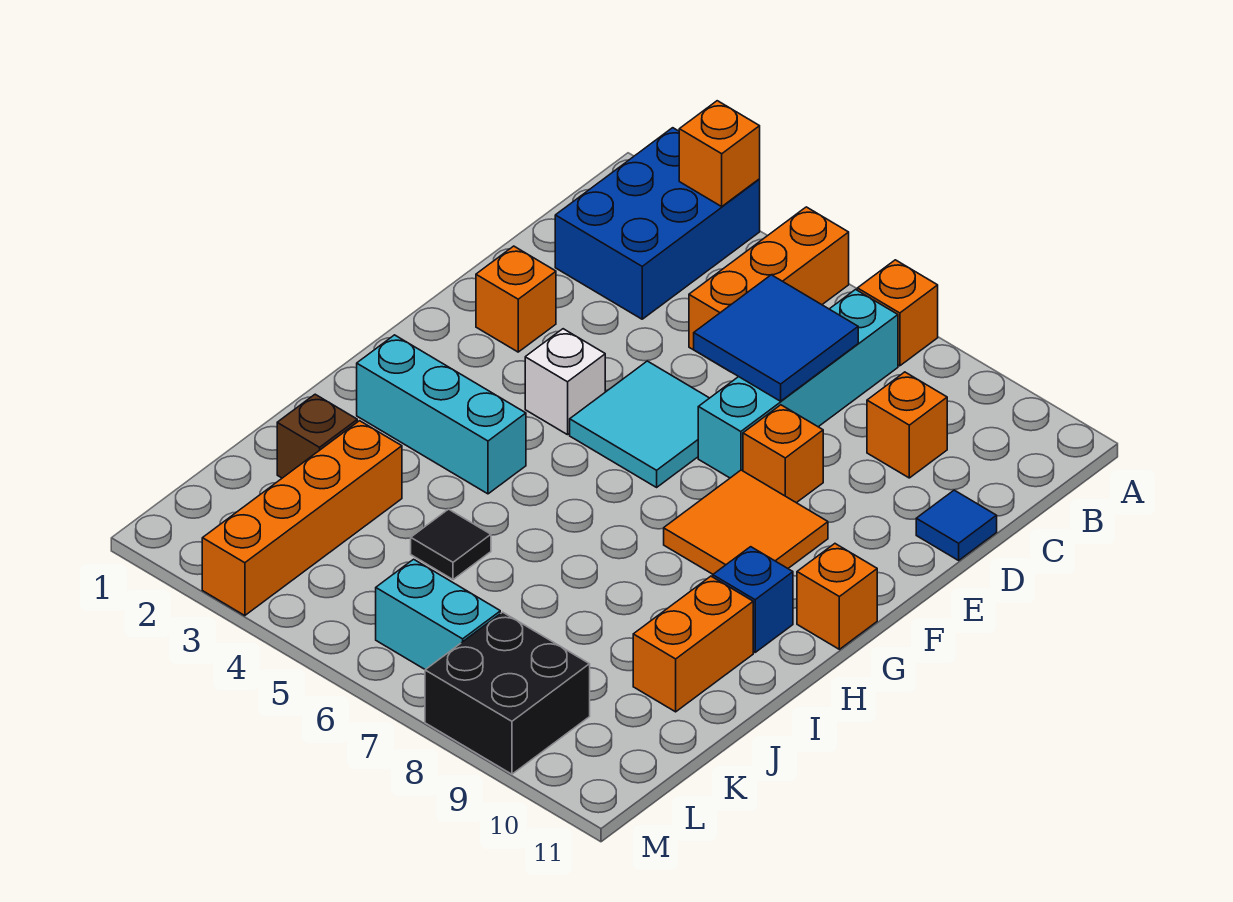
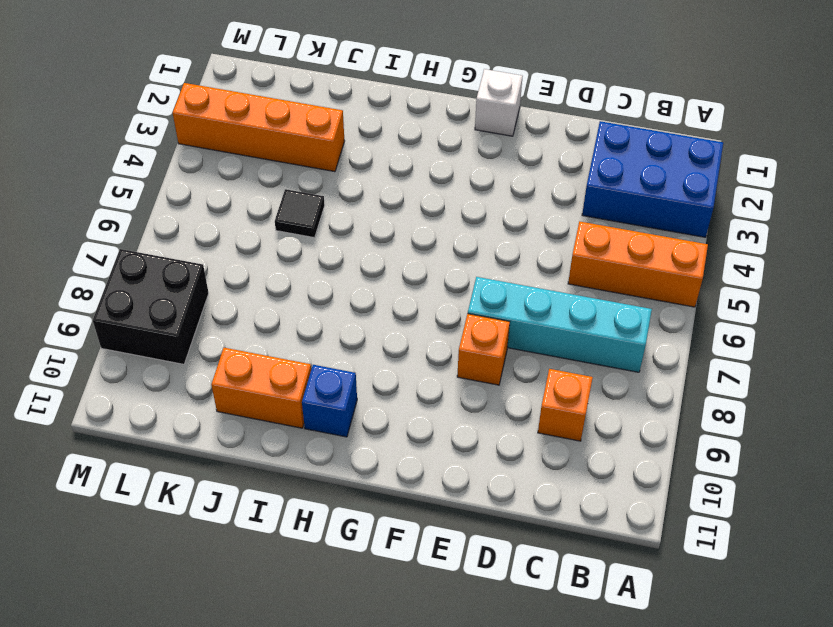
white 1x1 brick [475,69,523,136] -> white 1x1 brick moved to [525,329,605,435]
none -> orange 1x1 brick [857,260,938,366]
none -> blue 1x1 tile [916,490,997,560]
none -> orange 1x1 brick [476,246,556,352]

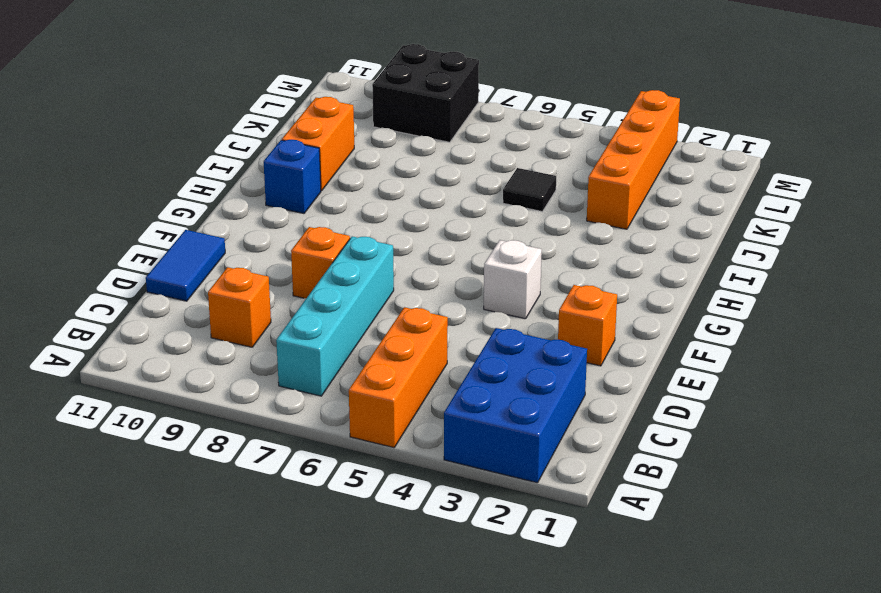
blue 1x2 tile [146,230,225,301] -> blue 1x1 tile [916,490,997,560]
none -> orange 1x1 brick [857,260,938,366]
none -> cyan 2x2 tile [570,361,709,487]
none -> orange 2x2 tile [664,470,828,574]

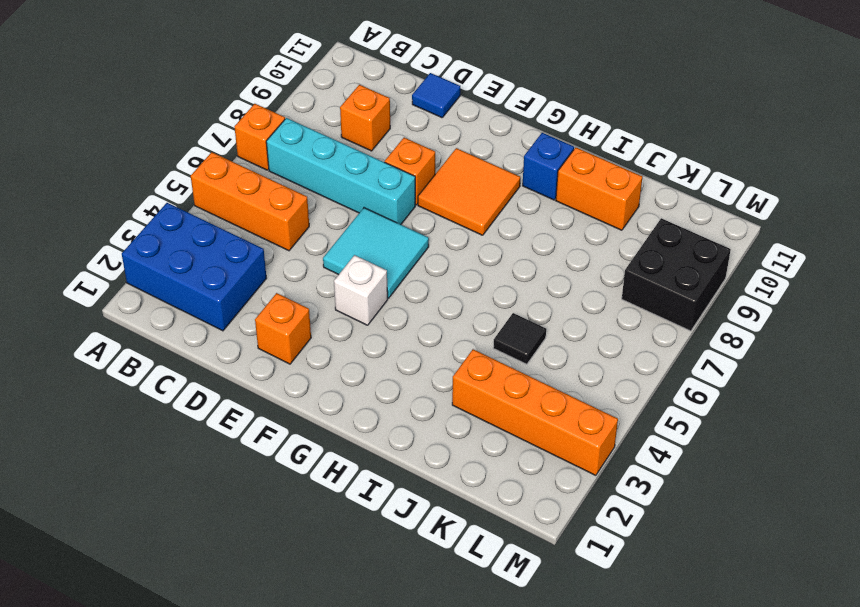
none -> orange 1x1 brick [797,544,877,649]
none -> cyan 1x3 brick [357,335,526,494]
none -> brown 1x1 brick [277,394,357,478]

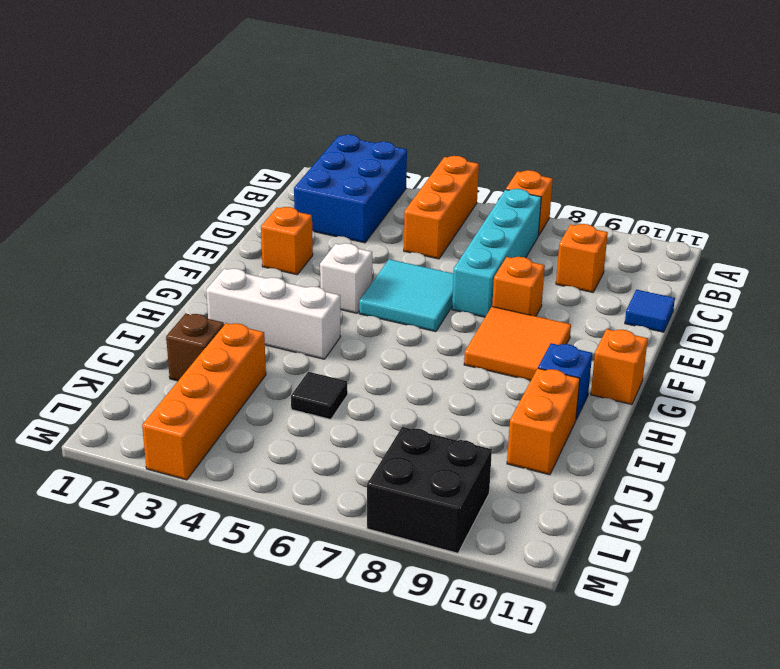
white 1x3 brick [206,269,341,359] -> cyan 1x3 brick [357,335,526,494]
none -> cyan 1x2 brick [376,559,500,670]
none -> orange 1x1 brick [679,101,760,206]
none -> blue 2x2 tile [694,275,858,401]

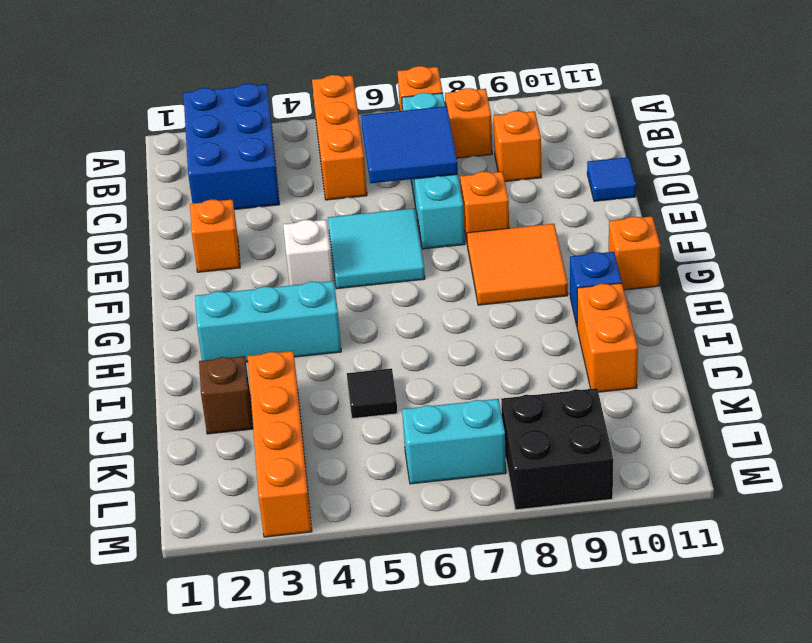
orange 1x1 brick [445,88,492,158] -> orange 1x1 brick moved to [679,101,760,206]

